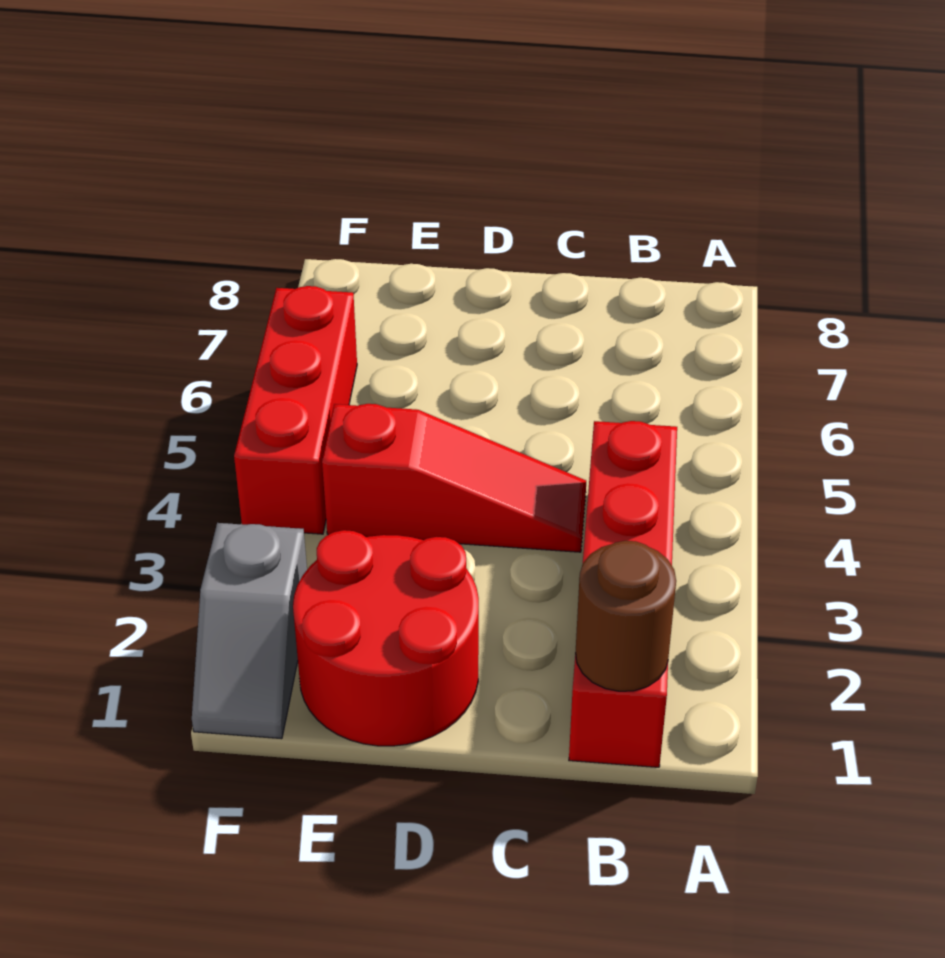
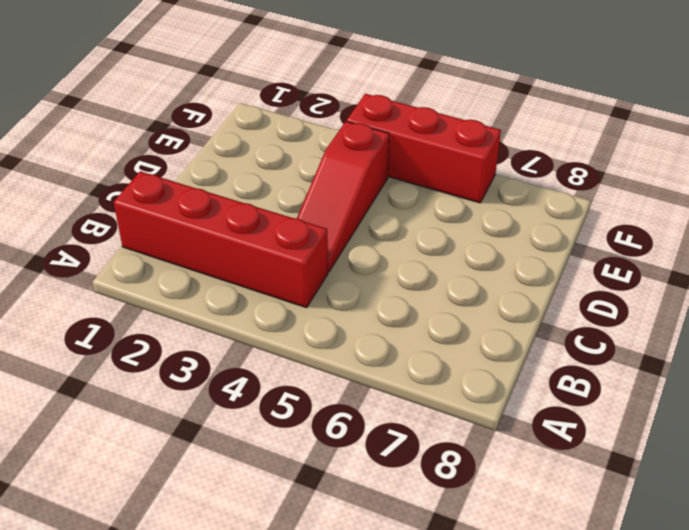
none -> red 2x2 round brick [293,530,479,746]
none -> grey 1x2 slope [192,523,307,739]

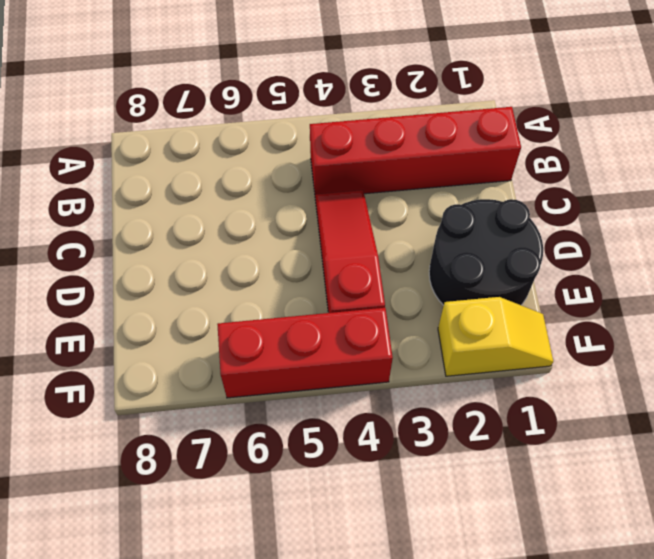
black 2x2 round brick [429,199,543,305] -> red 2x2 round brick [293,530,479,746]
yellow 1x2 slope [438,297,553,376] -> grey 1x2 slope [192,523,307,739]
none -> brown 1x1 round brick [576,541,676,691]

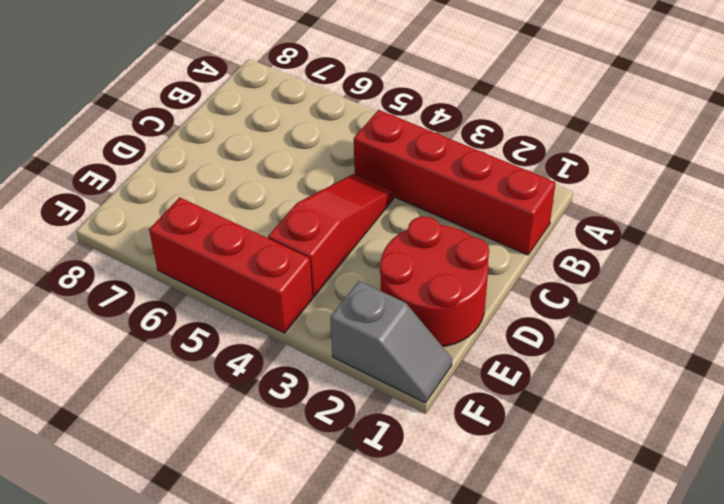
none -> brown 1x1 round brick [576,541,676,691]

